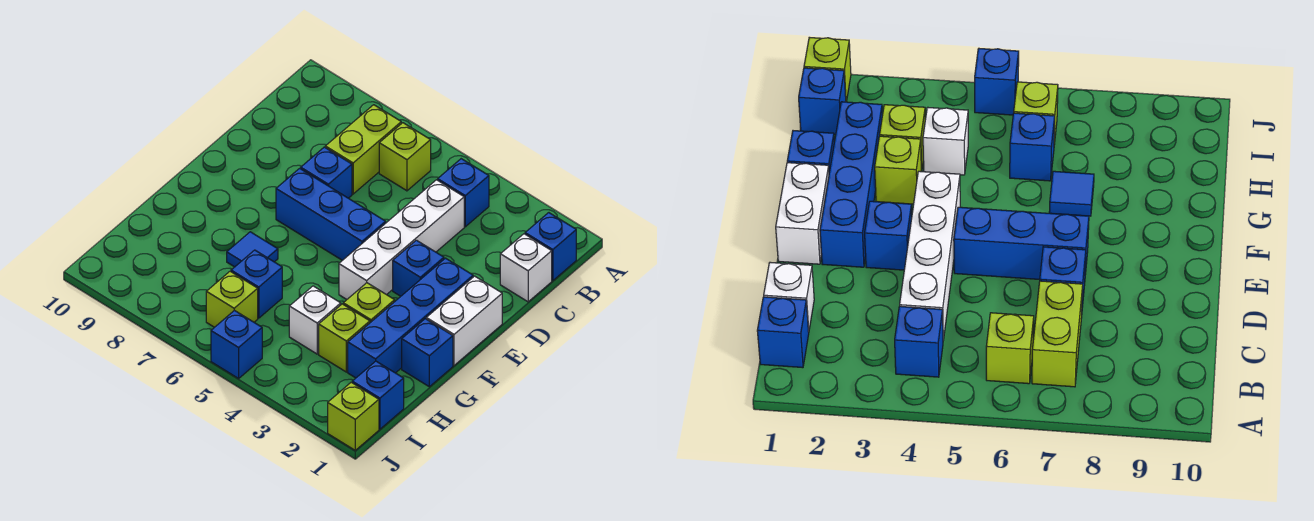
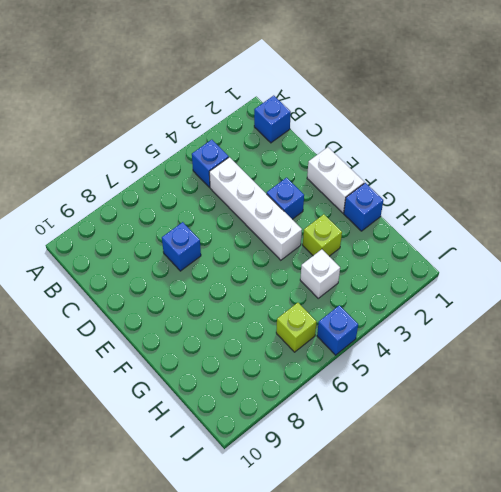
none -> lime 1x1 brick [379,123,431,191]
none -> lime 1x2 brick [325,105,401,194]
none -> white 1x1 brick [500,234,552,302]

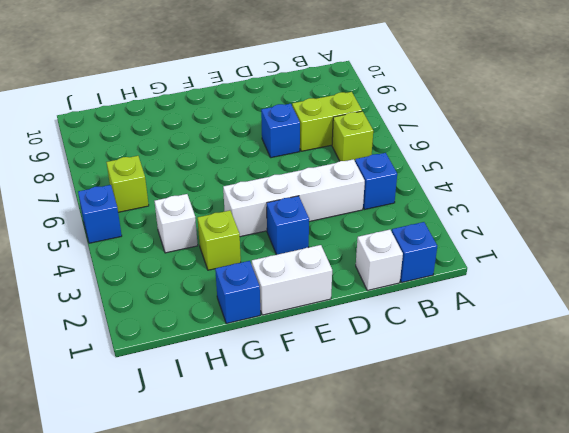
none -> blue 1x4 brick [348,258,473,378]
none -> blue 1x3 brick [276,168,386,260]
none -> blue 1x1 tile [227,232,278,267]

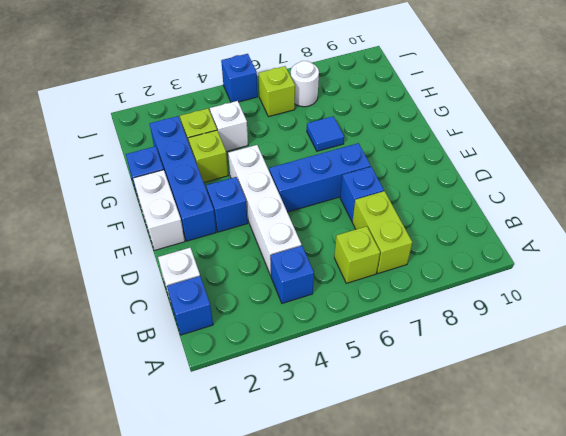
white 1x1 round brick [291,61,319,107] -> none
none -> blue 1x1 brick [231,250,282,318]
none -> blue 1x1 brick [352,361,404,429]
none -> lime 1x1 brick [328,382,379,450]

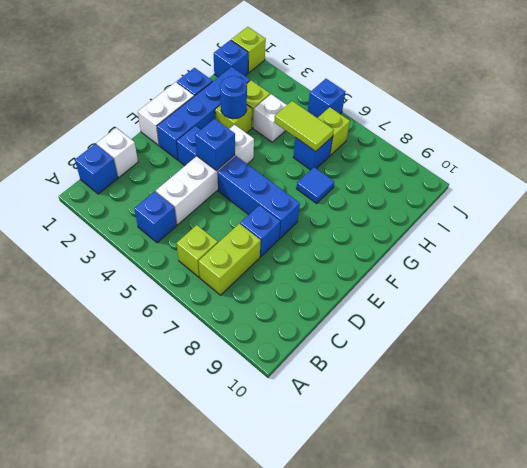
blue 1x1 brick [195,119,235,171] -> none
blue 1x1 round brick [220,76,247,119] -> none
lime 1x2 tile [274,101,334,151] -> none

